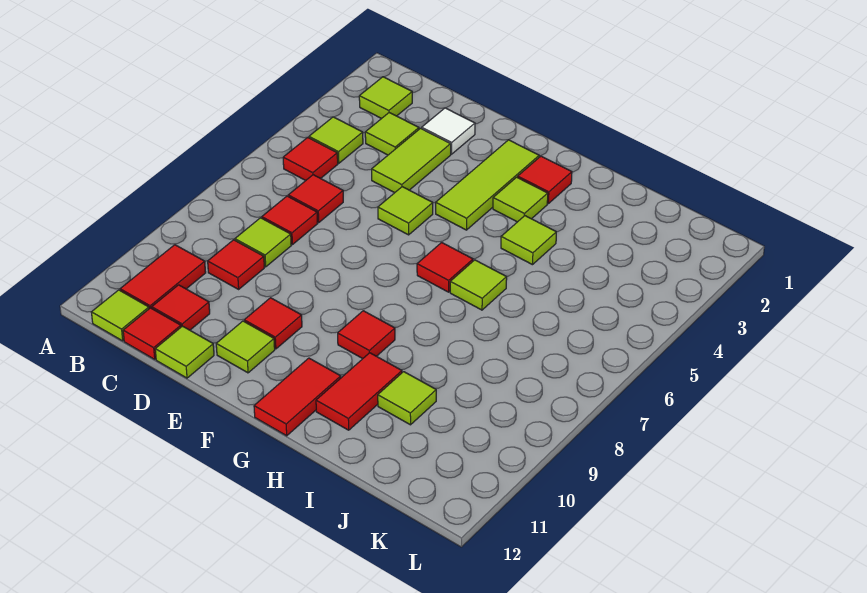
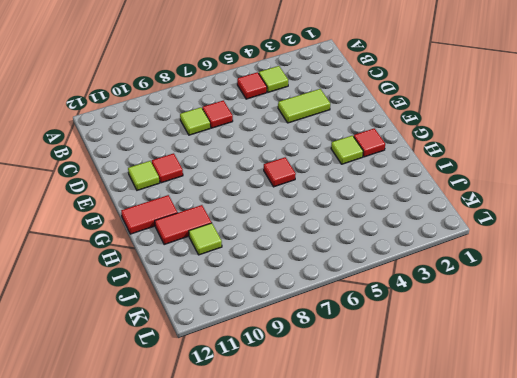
none -> lime 1x1 tile [359,77,412,119]
none -> red 1x2 tile [120,245,206,309]
none -> lime 1x1 tile [91,290,149,341]

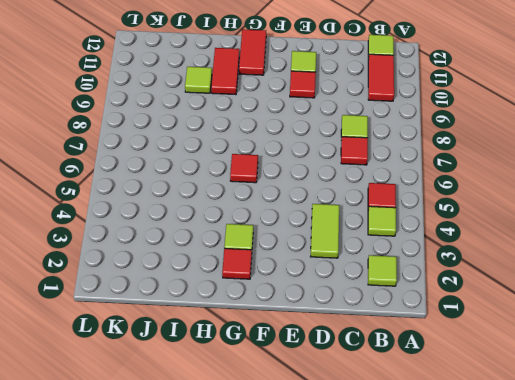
none -> lime 1x1 tile [365,113,419,155]
none -> red 1x1 tile [288,175,343,223]
none -> red 1x1 tile [208,240,264,289]

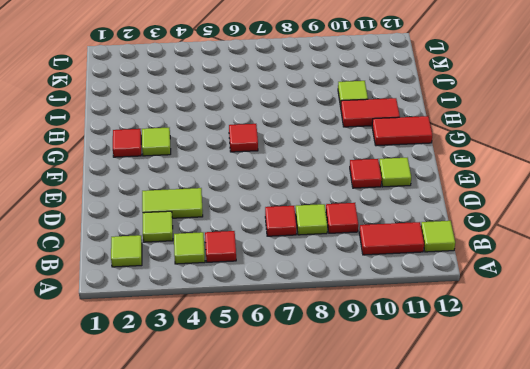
none -> red 1x1 tile [288,175,343,223]
none -> red 1x1 tile [152,285,210,330]
none -> red 1x1 tile [123,308,181,359]

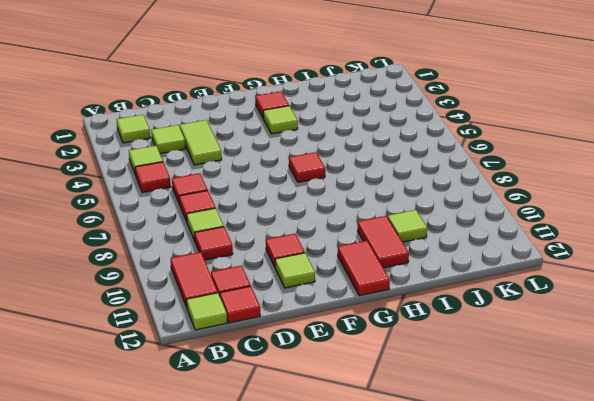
none -> white 1x1 tile [422,108,475,154]
none -> lime 1x1 tile [155,326,214,378]
none -> lime 1x1 tile [378,187,433,235]

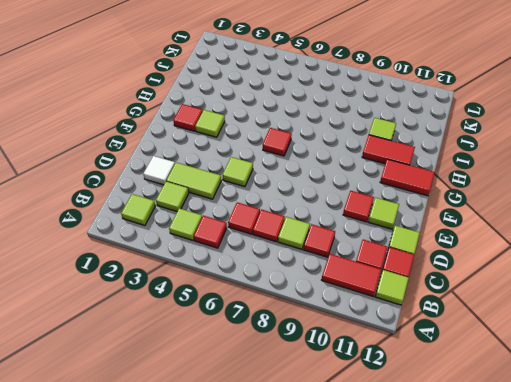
none -> lime 1x3 tile [436,140,539,230]
none -> red 1x1 tile [338,311,395,359]
none -> lime 1x1 tile [501,216,556,265]

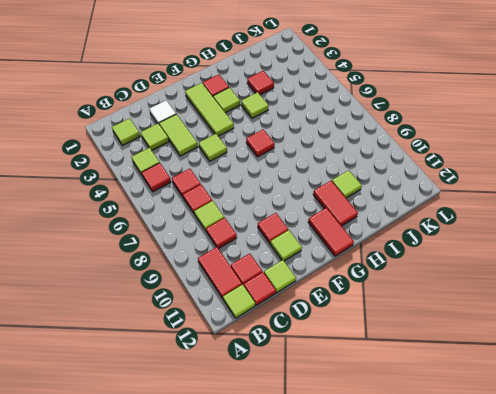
red 1x1 tile [247,71,274,95] -> red 1x1 tile moved to [338,311,395,359]
none -> lime 1x1 tile [450,260,507,310]

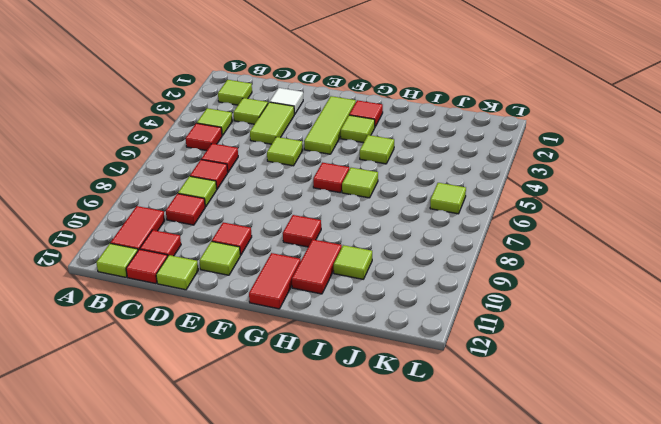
lime 1x1 tile [430,183,466,214] -> none

